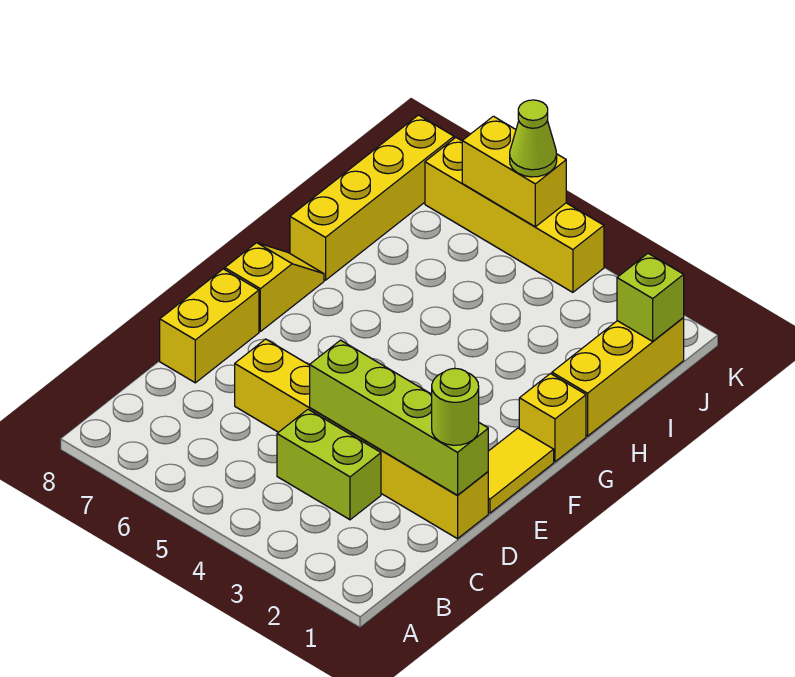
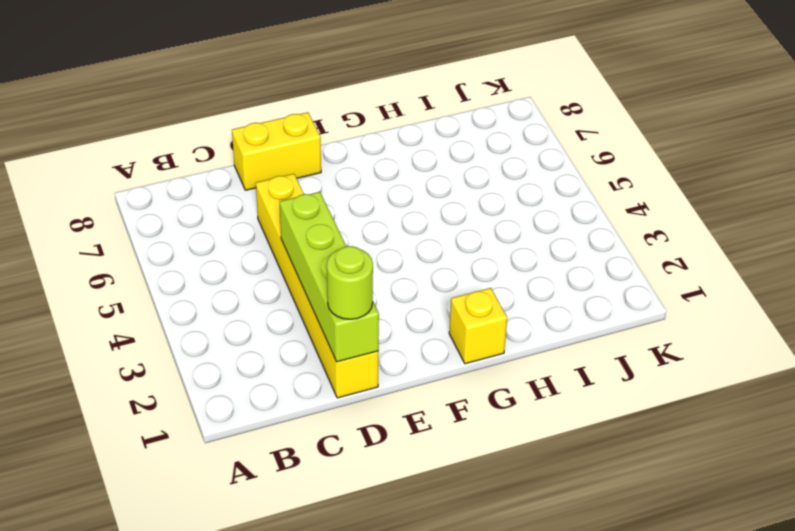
none -> lime 1x2 brick [277,409,381,520]
none -> yellow 1x2 tile [488,428,554,513]
none -> yellow 1x2 slope [225,243,324,331]

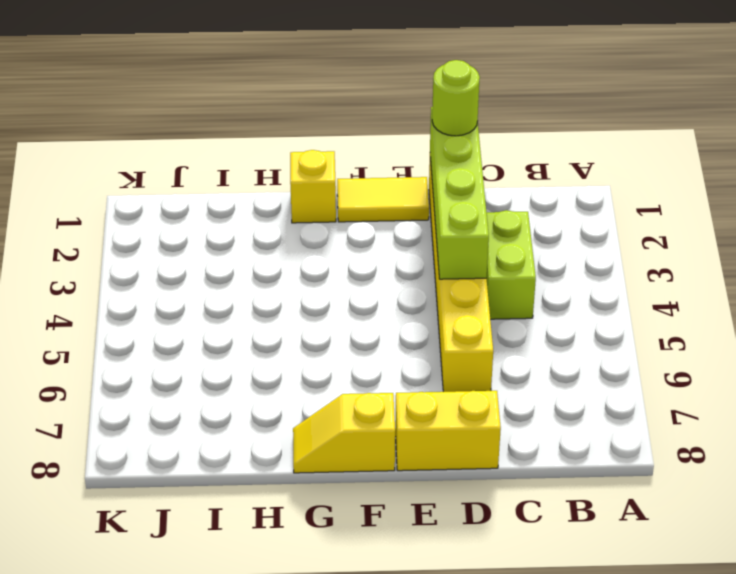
none -> yellow 1x3 brick [552,318,684,436]
none -> yellow 1x4 brick [290,115,454,280]
none -> yellow 1x4 brick [425,138,604,292]

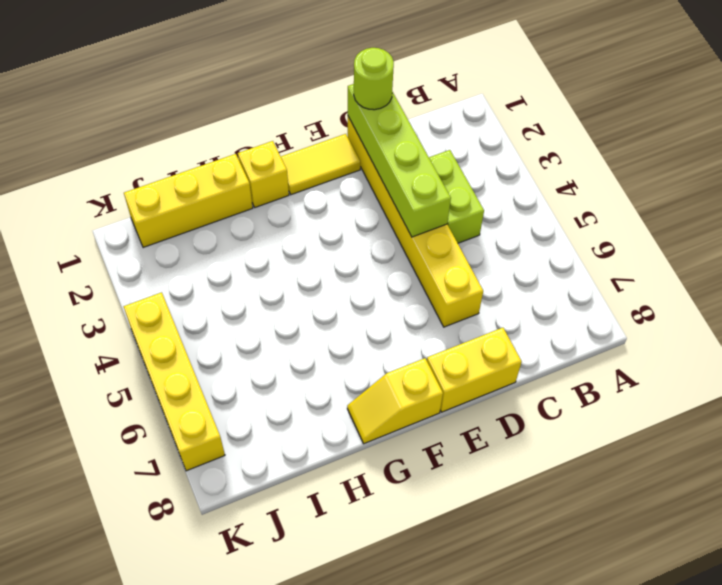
none -> yellow 1x4 brick [290,115,454,280]
none -> lime 1x1 brick [617,253,684,341]
none -> yellow 1x2 brick [462,116,566,227]

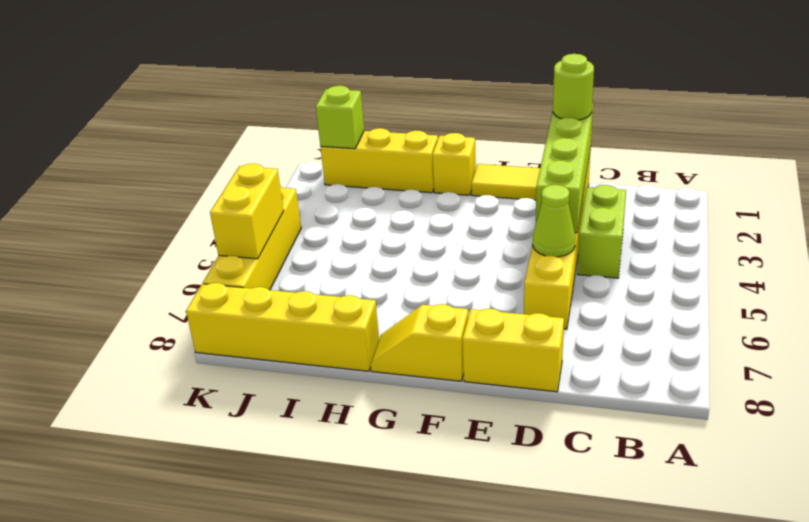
lime 1x1 cone [533,185,575,257] -> lime 1x1 cone moved to [510,100,557,177]

